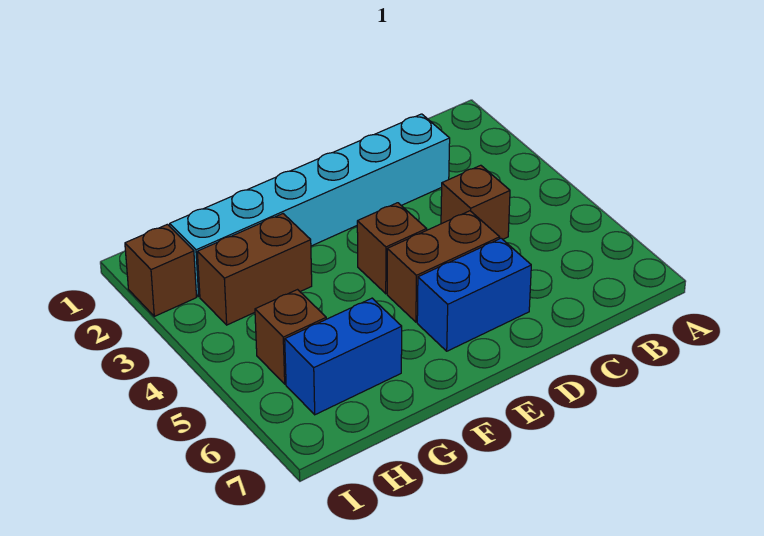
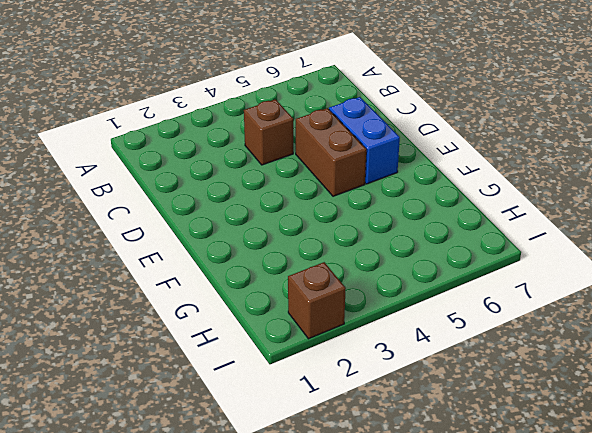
none -> cyan 1x6 brick [170,114,450,296]
none -> brown 1x1 brick [357,203,427,294]

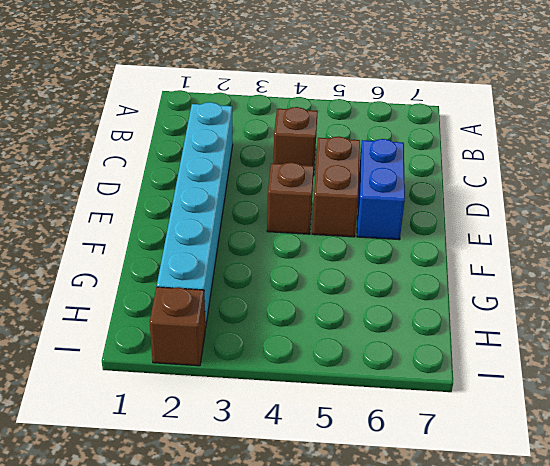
none -> brown 1x2 brick [197,214,312,325]
none -> blue 1x2 brick [285,298,402,415]

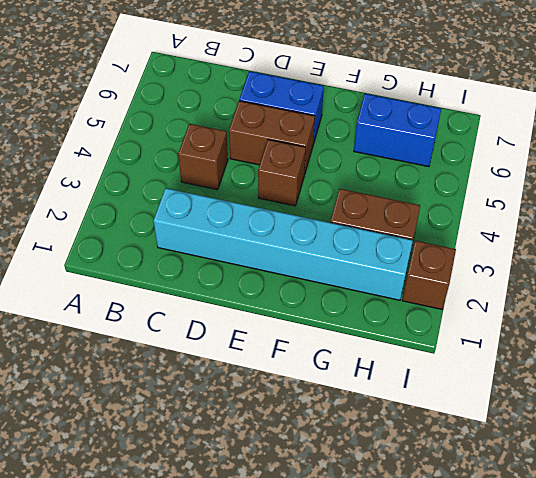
none -> brown 1x1 brick [255,290,326,384]

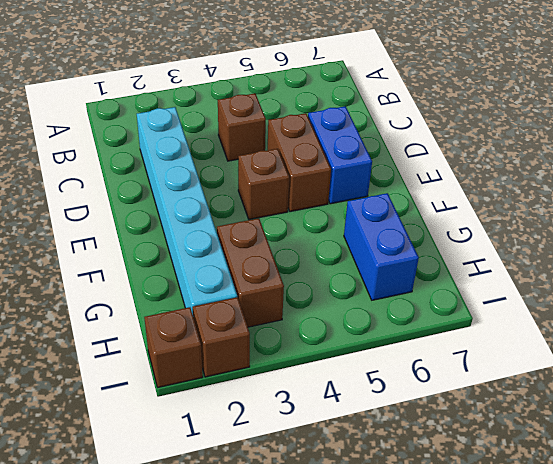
brown 1x1 brick [144,307,203,387] -> brown 1x1 brick moved to [255,290,326,384]

